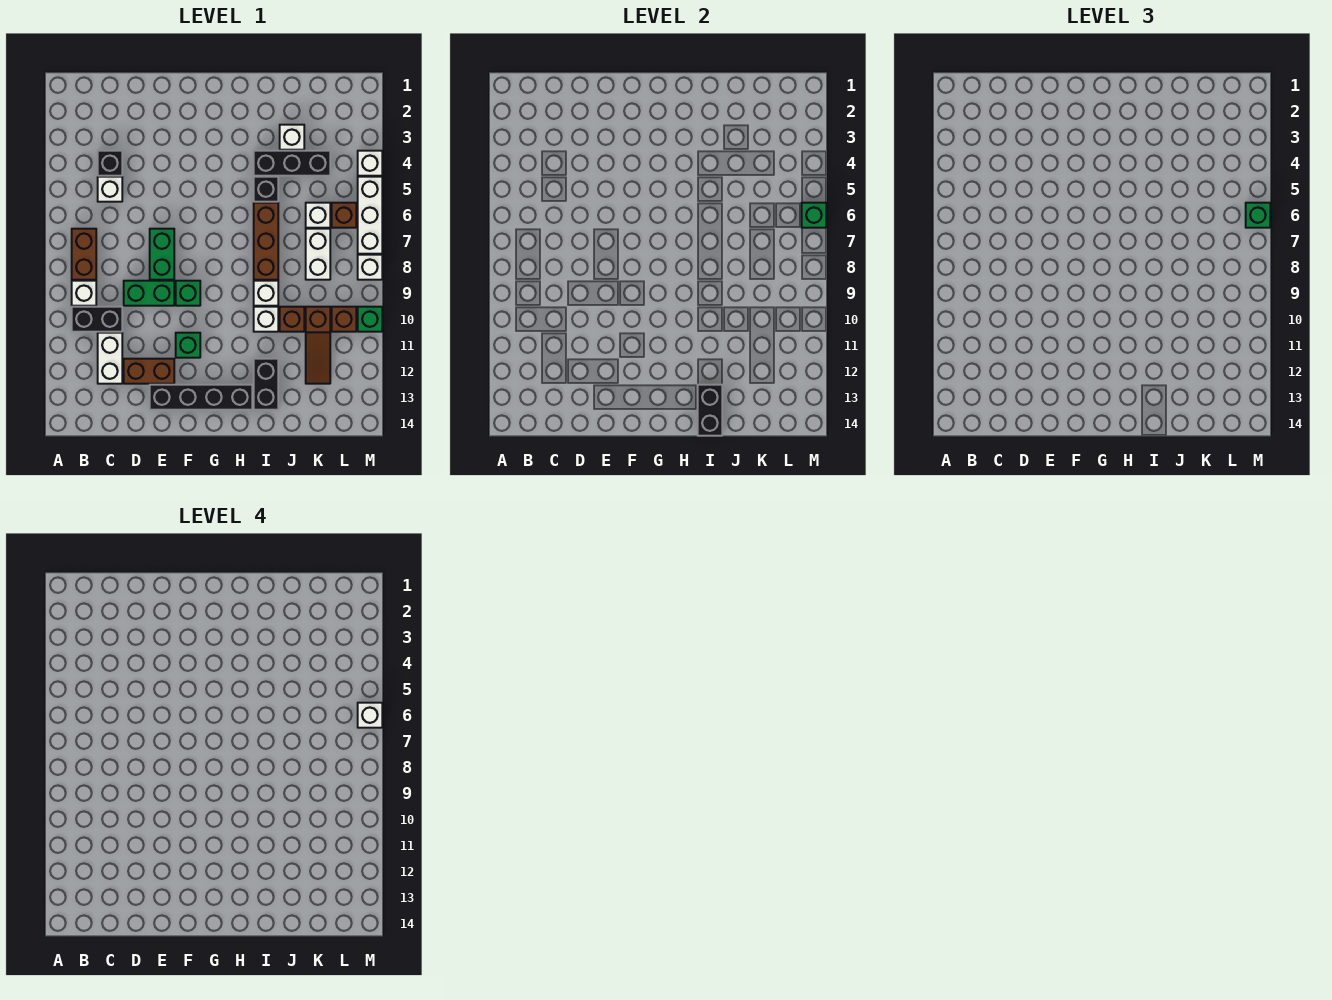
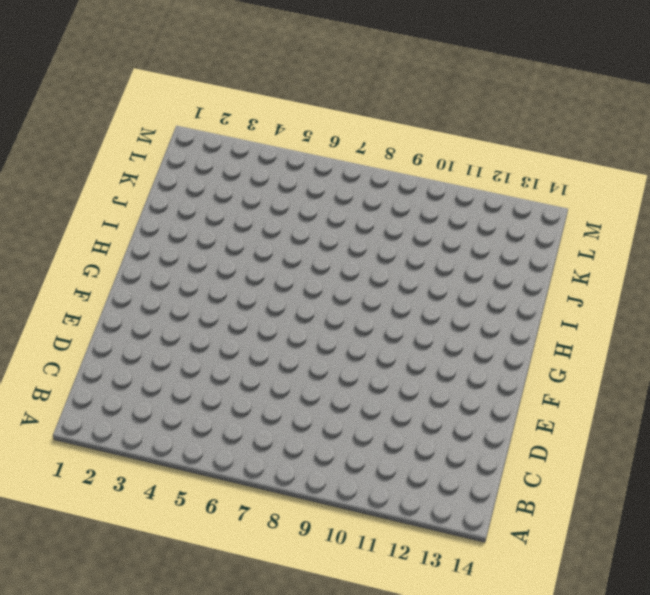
none -> brown 1x2 brick [72,229,96,280]
none -> white 1x1 brick [72,281,96,306]
none -> black 1x2 brick [72,307,122,332]
none -> black 1x1 brick [98,151,122,176]

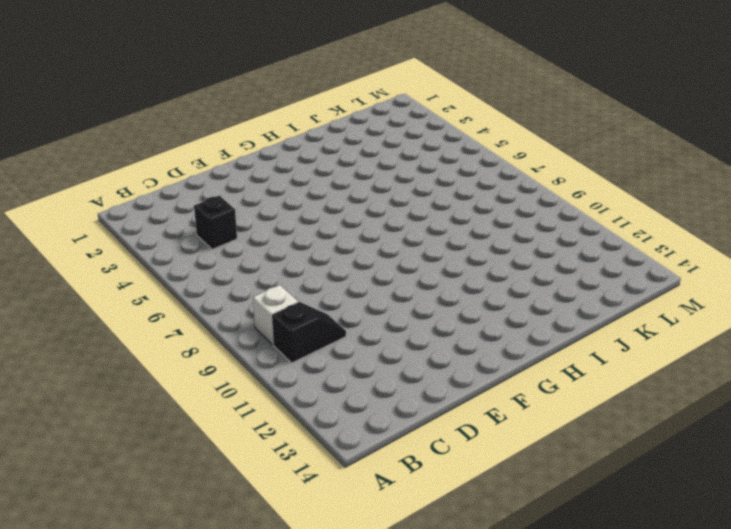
black 1x2 slope [272,302,346,363] -> black 1x2 brick [72,307,122,332]
none -> brown 1x2 brick [72,229,96,280]
none -> white 1x1 brick [98,177,122,202]
none -> white 1x2 brick [98,333,122,384]
none -> green 1x2 brick [124,281,174,306]

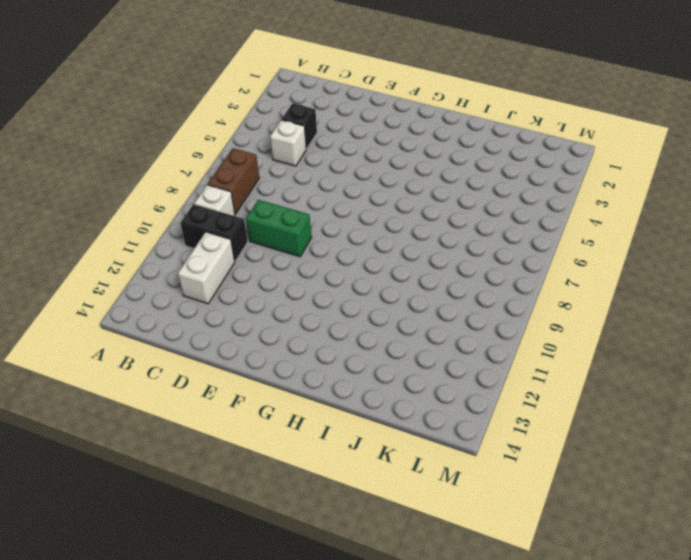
none -> brown 1x2 brick [124,359,174,384]
none -> green 1x2 brick [150,229,174,280]
none -> black 1x4 brick [150,385,252,410]
none -> green 1x1 brick [176,281,200,306]

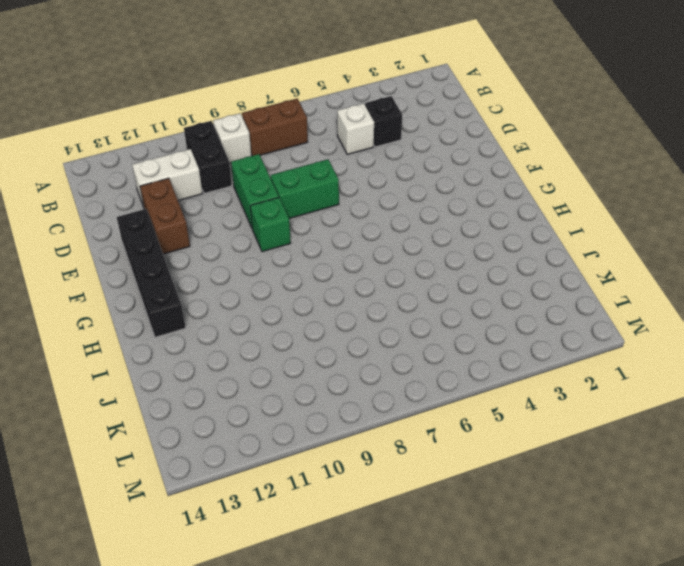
none -> green 1x1 brick [176,333,200,358]
none -> black 1x3 brick [254,151,330,176]
none -> black 1x1 brick [254,177,278,202]
none -> brown 1x3 brick [254,203,278,280]

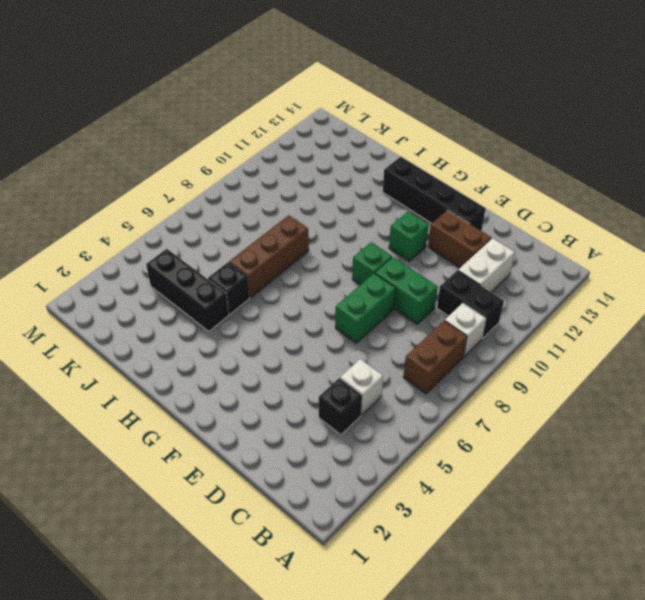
none -> white 1x1 brick [254,281,278,306]
none -> white 1x1 brick [254,307,278,332]
none -> black 1x2 brick [254,359,278,410]
none -> white 1x1 brick [280,125,304,150]

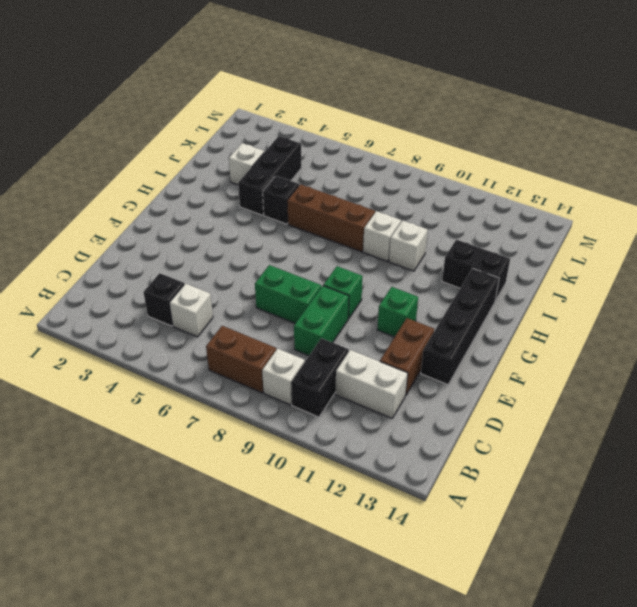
none -> brown 1x1 brick [280,307,304,332]
none -> white 1x1 brick [306,203,330,228]
none -> white 1x2 brick [306,229,330,280]
none -> brown 1x3 slope [306,307,330,384]

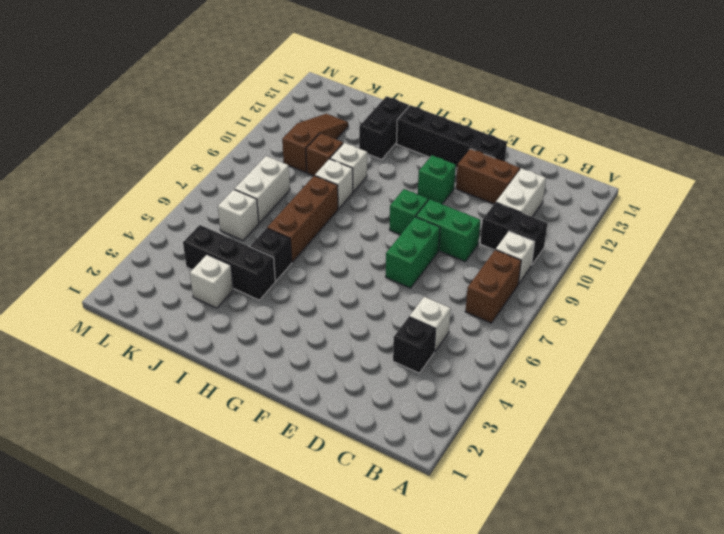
none -> brown 1x1 brick [332,203,356,228]
none -> brown 1x1 brick [332,307,356,332]
none -> white 1x1 brick [358,151,382,176]
none -> white 1x3 brick [358,177,382,254]

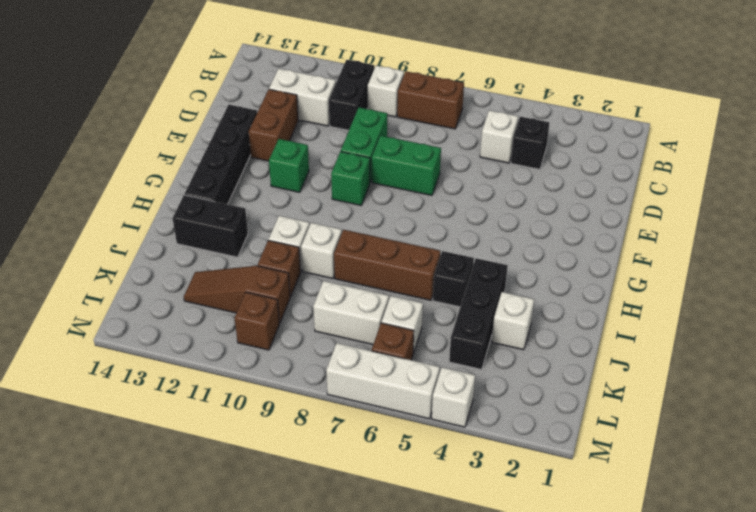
none -> white 1x1 brick [358,255,382,280]
none -> green 1x1 brick [358,307,382,332]
none -> black 1x2 brick [698,385,722,436]
none -> green 1x1 brick [802,203,826,228]

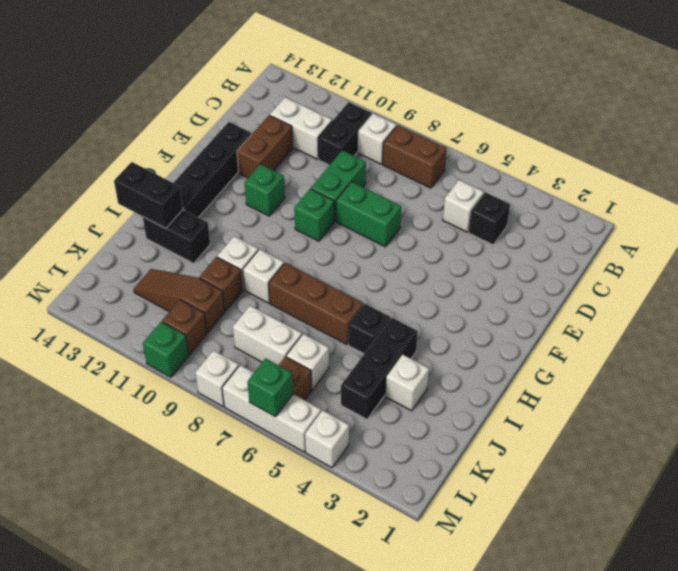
none -> green 1x1 brick [1246,203,1270,228]
none -> white 1x1 brick [358,703,382,728]

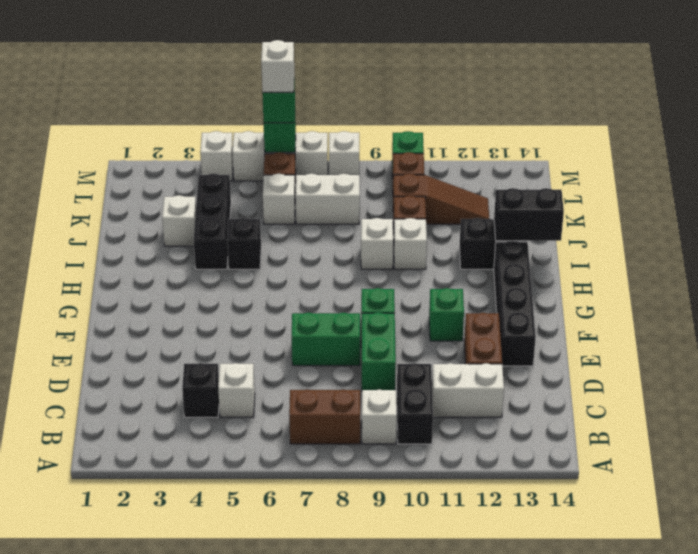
none -> brown 1x3 brick [254,203,278,280]

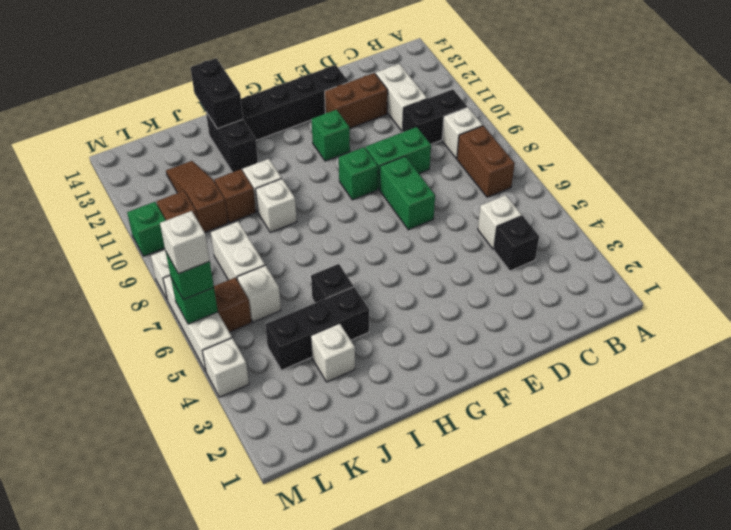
none -> brown 1x3 brick [254,203,278,280]

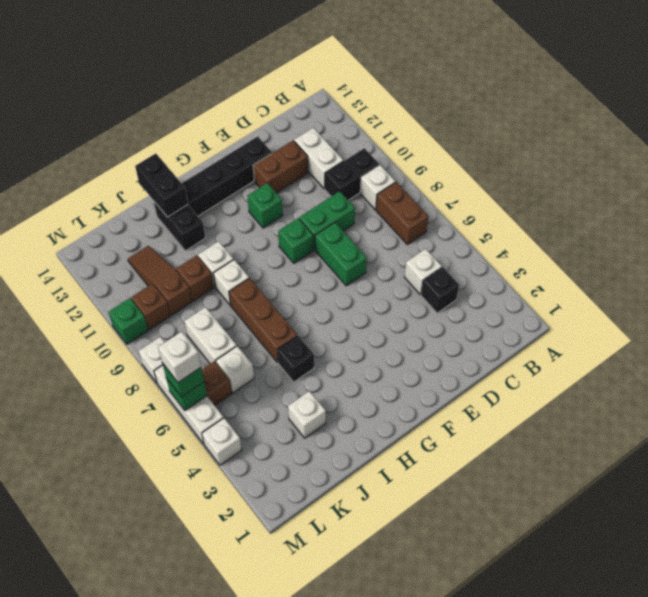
none -> black 1x3 brick [254,151,330,176]

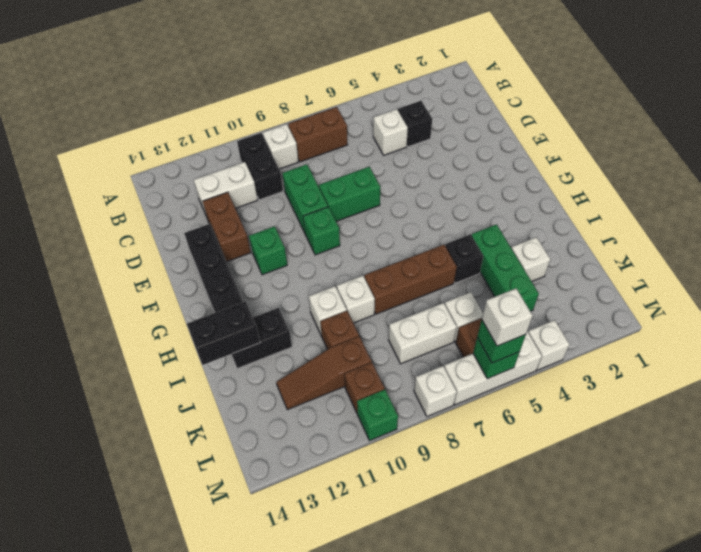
green 1x3 brick [472,225,539,311] -> black 1x3 brick [254,151,330,176]

